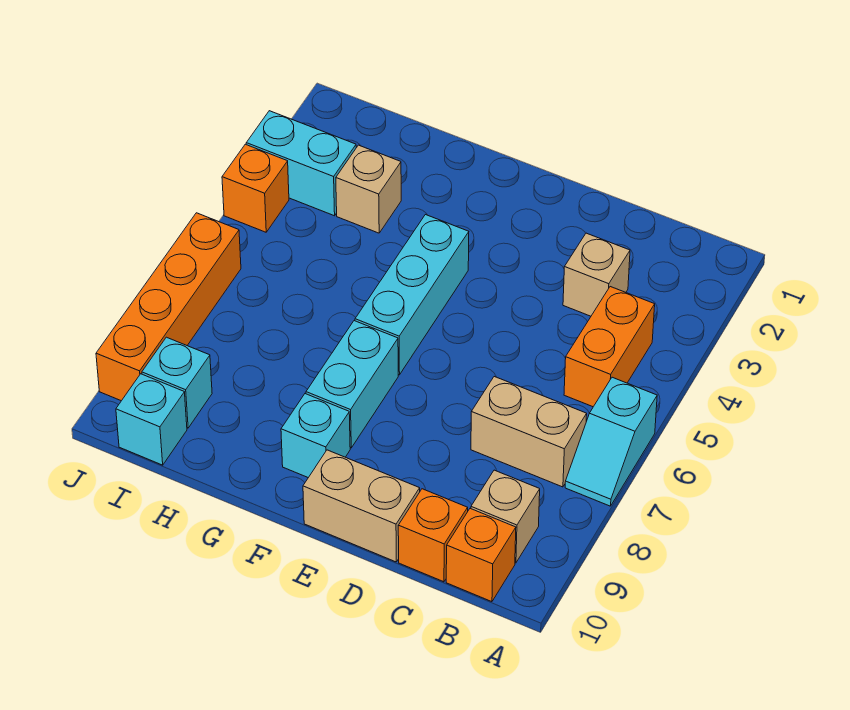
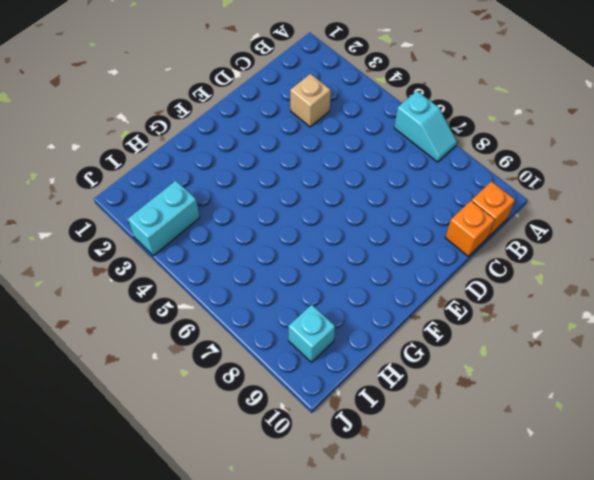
none -> orange 1x2 brick [564,287,655,407]
none -> tan 1x2 brick [471,377,587,487]
none -> tan 1x1 brick [471,470,540,563]

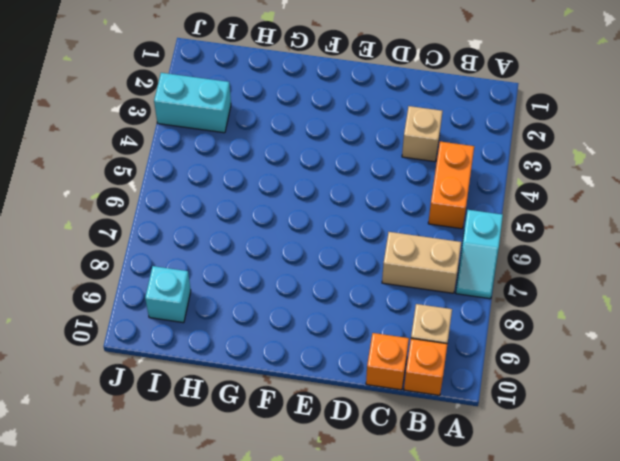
none -> tan 1x2 brick [303,450,420,562]
none -> cyan 1x3 brick [355,215,469,375]
none -> cyan 1x2 brick [306,321,398,448]

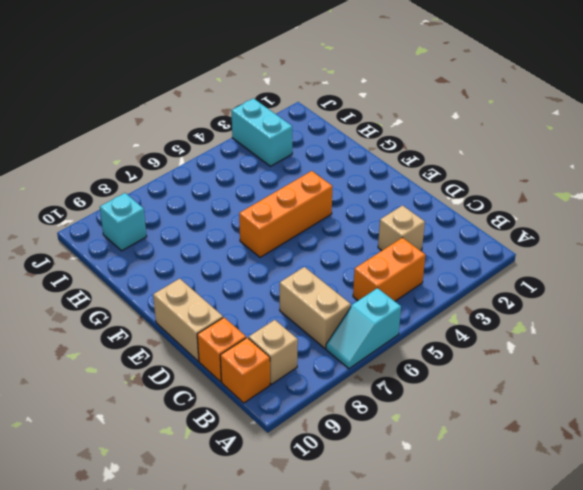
orange 1x3 brick [239,171,333,257] -> cyan 1x3 brick [355,215,469,375]
none -> cyan 1x2 brick [306,321,398,448]
none -> cyan 1x1 brick [281,394,350,478]
none -> tan 1x1 brick [336,145,401,233]

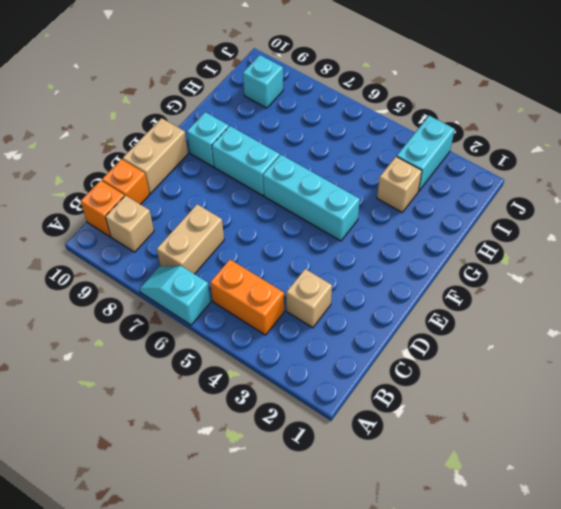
none -> cyan 1x1 brick [116,374,187,465]
none -> orange 1x1 brick [222,144,289,232]
none -> orange 1x4 brick [96,213,241,401]

